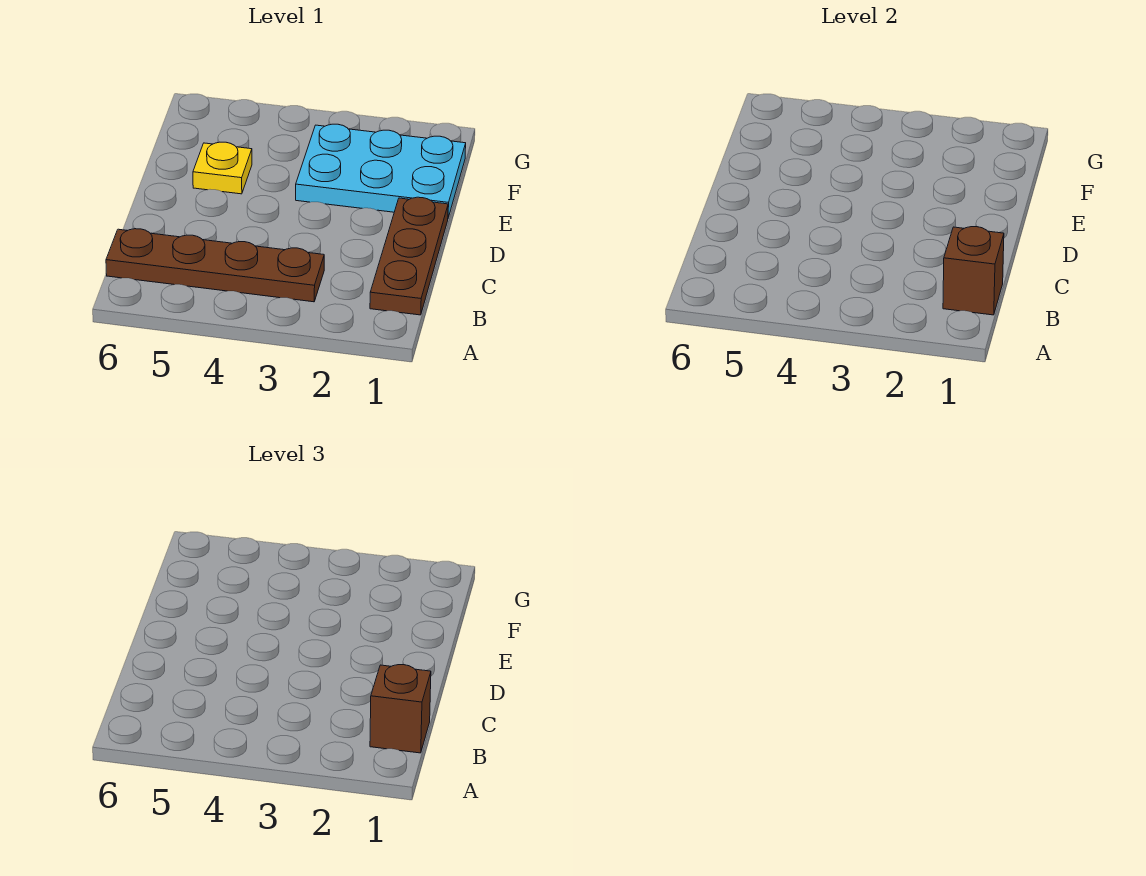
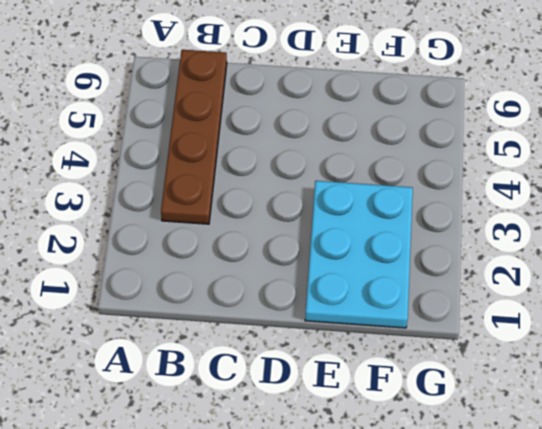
none -> brown 1x3 plate [370,197,448,315]
none -> yellow 1x1 plate [193,142,252,194]

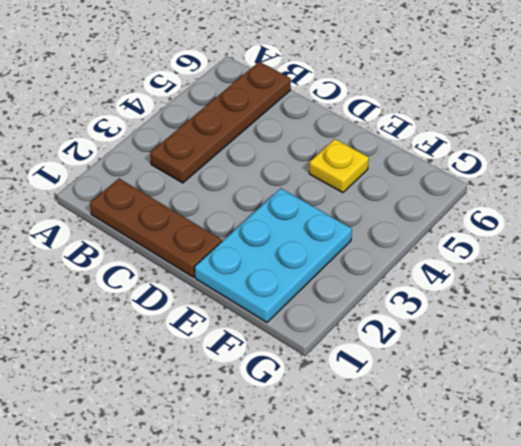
none -> brown 1x1 brick [943,227,1004,315]
none -> brown 1x1 brick [370,665,431,753]

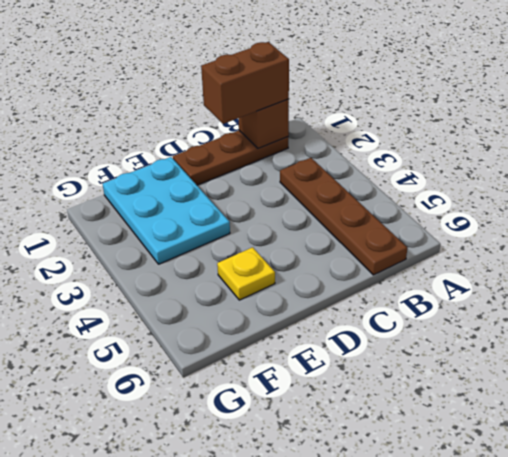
brown 1x2 brick [201,42,289,124] -> brown 1x1 brick [370,665,431,753]

